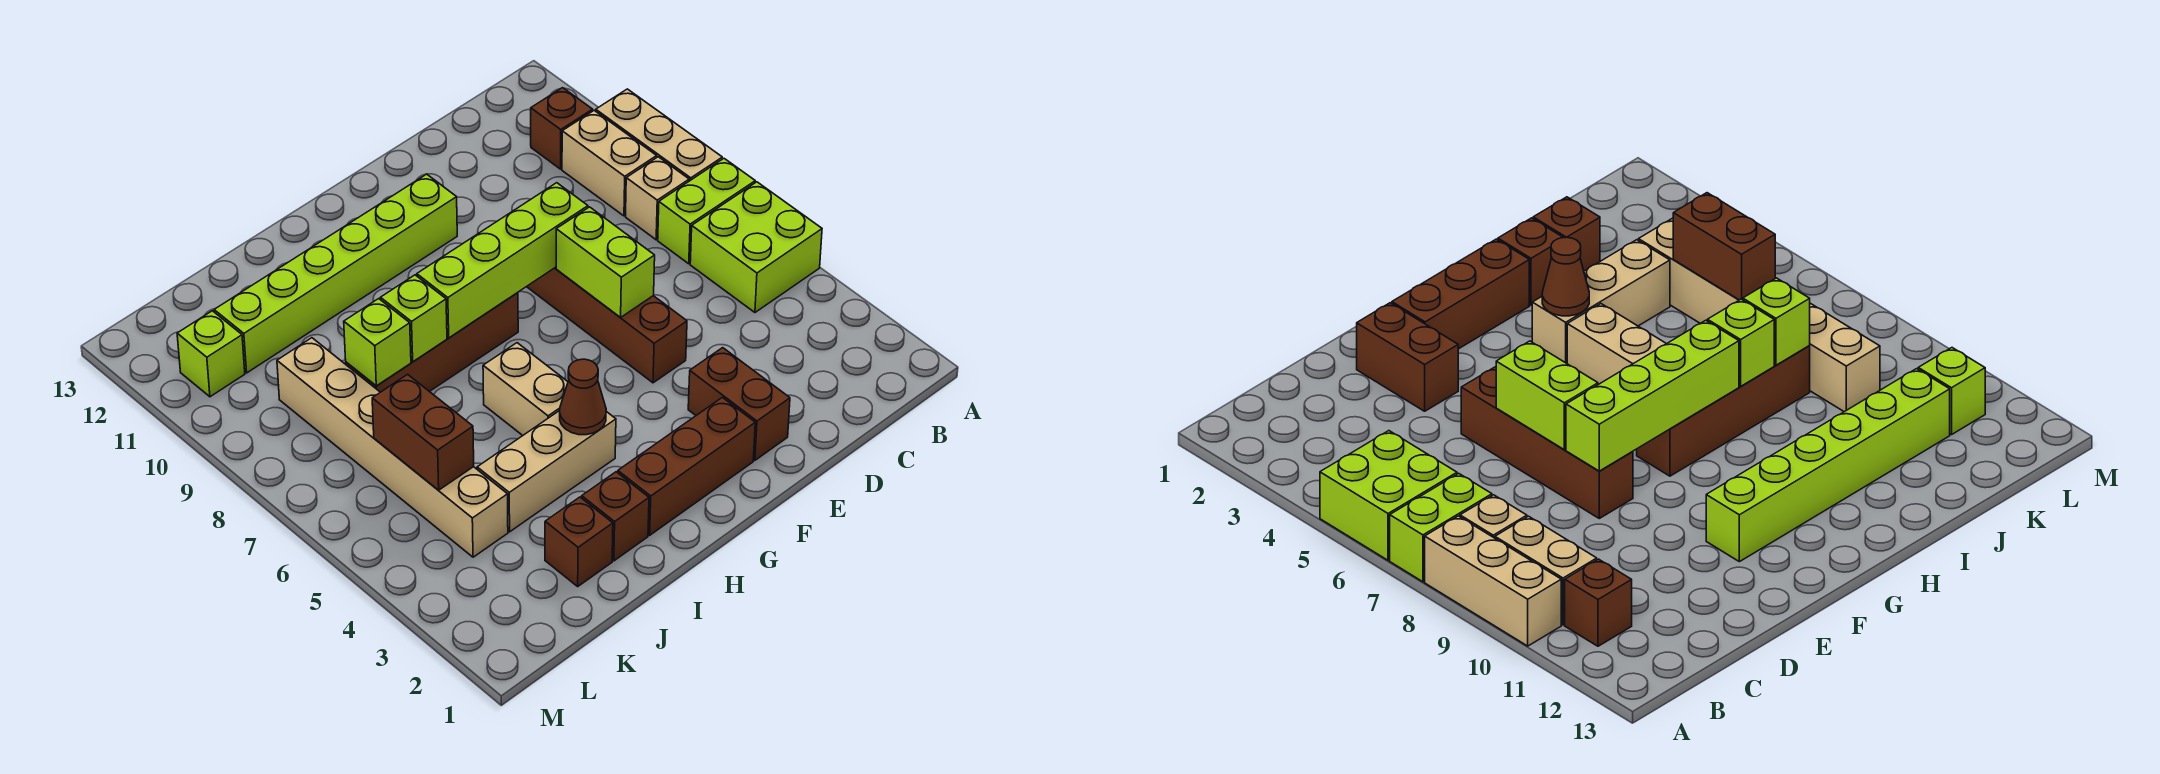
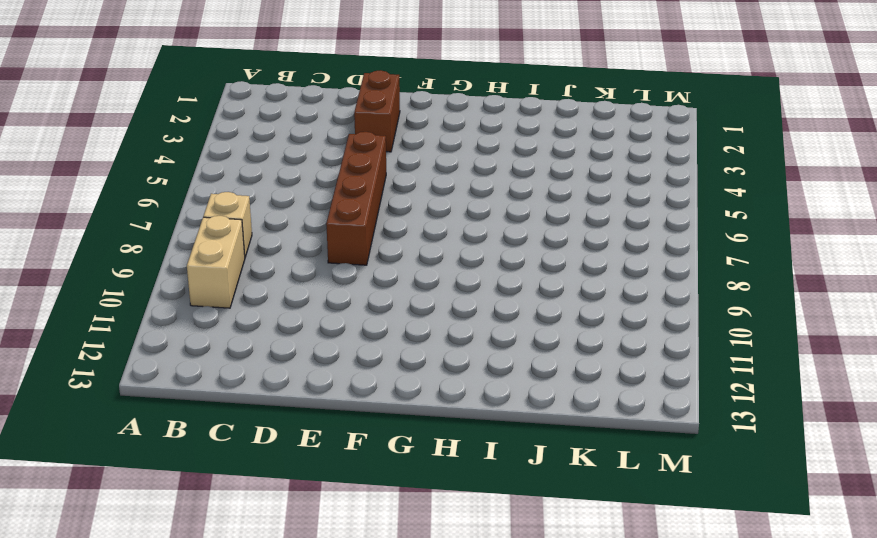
none -> lime 2x2 brick [690,182,822,312]
none -> lime 1x2 brick [658,159,755,264]
none -> tan 1x3 brick [596,89,722,181]

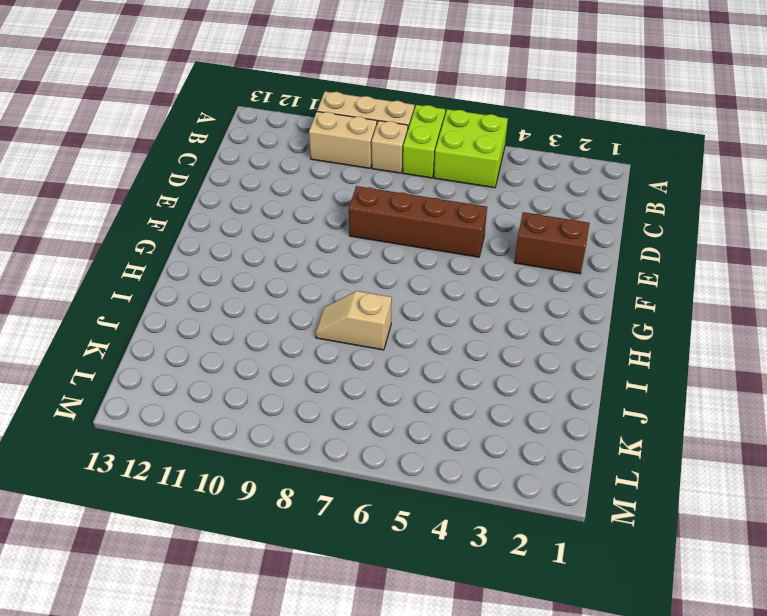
tan 1x2 slope [315,291,392,350] -> brown 1x4 brick [346,293,518,392]
none -> brown 1x1 brick [531,88,593,169]
none -> brown 1x3 brick [618,397,755,535]
none -> lime 1x6 brick [214,174,457,373]

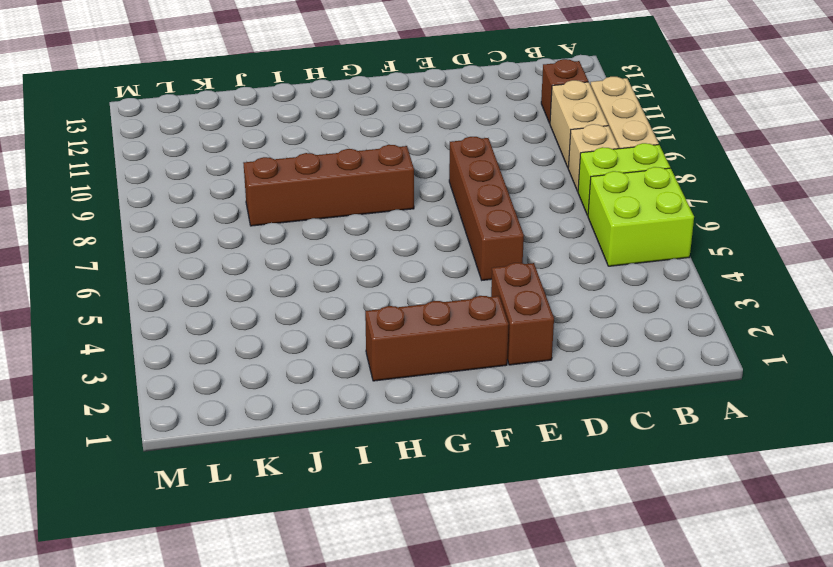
none -> lime 1x6 brick [214,174,457,373]
none -> tan 1x3 brick [477,411,616,532]
none -> tan 1x2 brick [483,343,568,435]

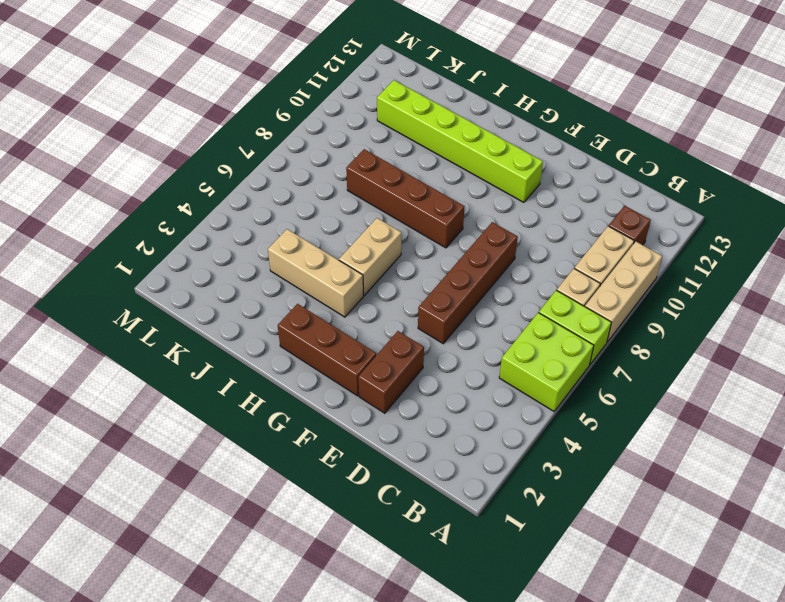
none -> brown 1x1 brick [582,472,649,561]
none -> brown 1x1 brick [545,497,613,586]
none -> tan 1x6 brick [277,338,508,557]

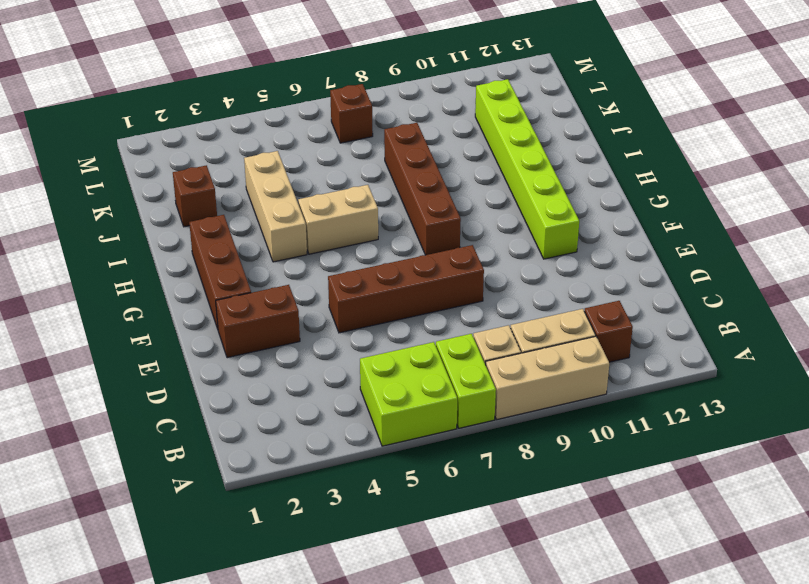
brown 1x1 brick [330,84,373,143] -> brown 1x1 brick moved to [582,472,649,561]
none -> tan 1x6 brick [277,338,508,557]
none -> lime 1x1 brick [177,311,245,397]
none -> lime 1x2 brick [556,207,655,318]

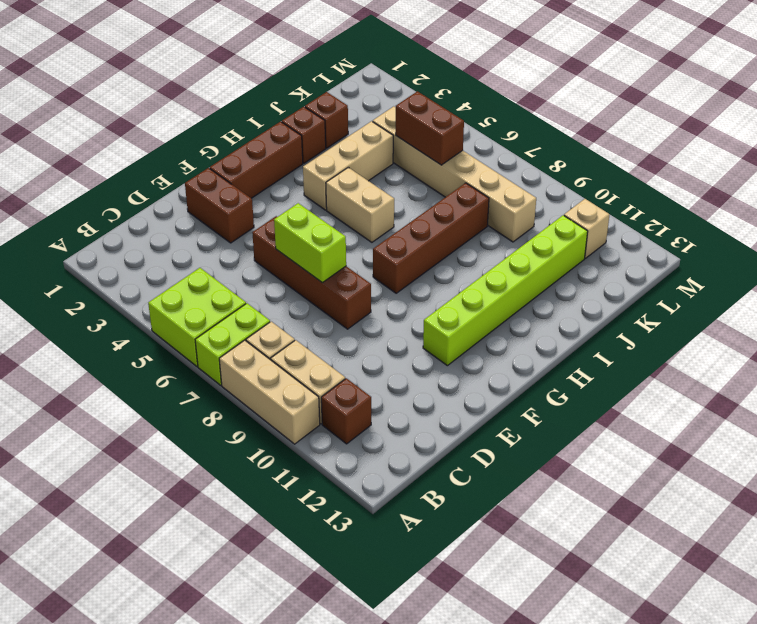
tan 1x1 brick [564,199,610,258] -> lime 1x1 brick [177,311,245,397]
none -> lime 1x4 brick [417,183,588,338]
none -> brown 1x1 cone [560,359,606,435]
none -> lime 1x1 brick [381,275,447,362]

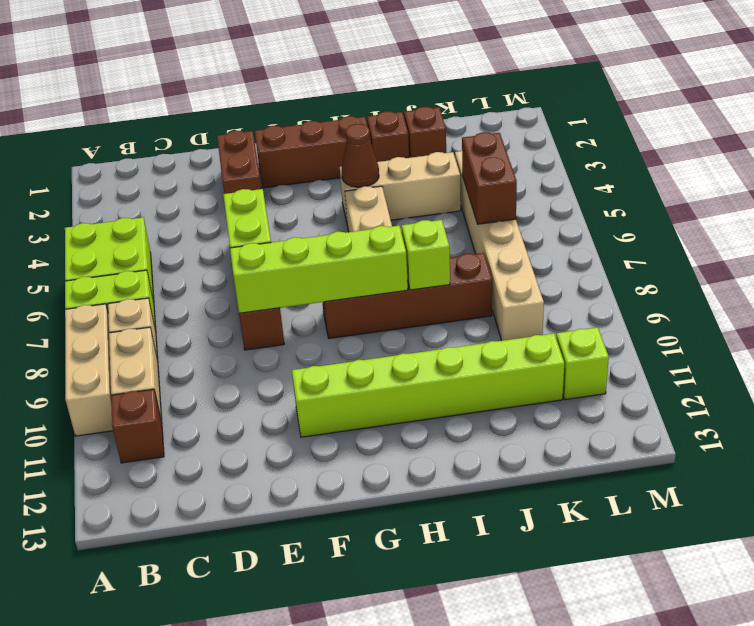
none -> lime 1x1 brick [344,299,411,386]

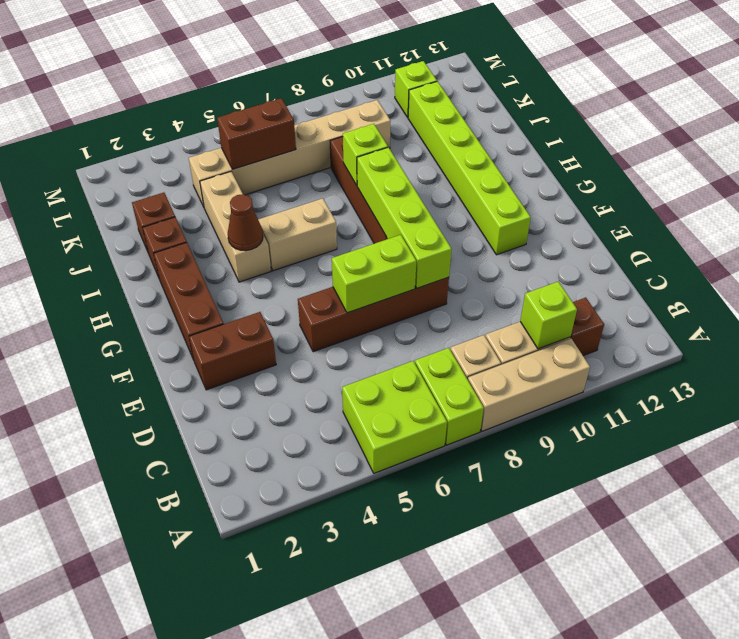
lime 1x1 brick [520,282,577,349] -> lime 1x1 brick moved to [344,299,411,386]

